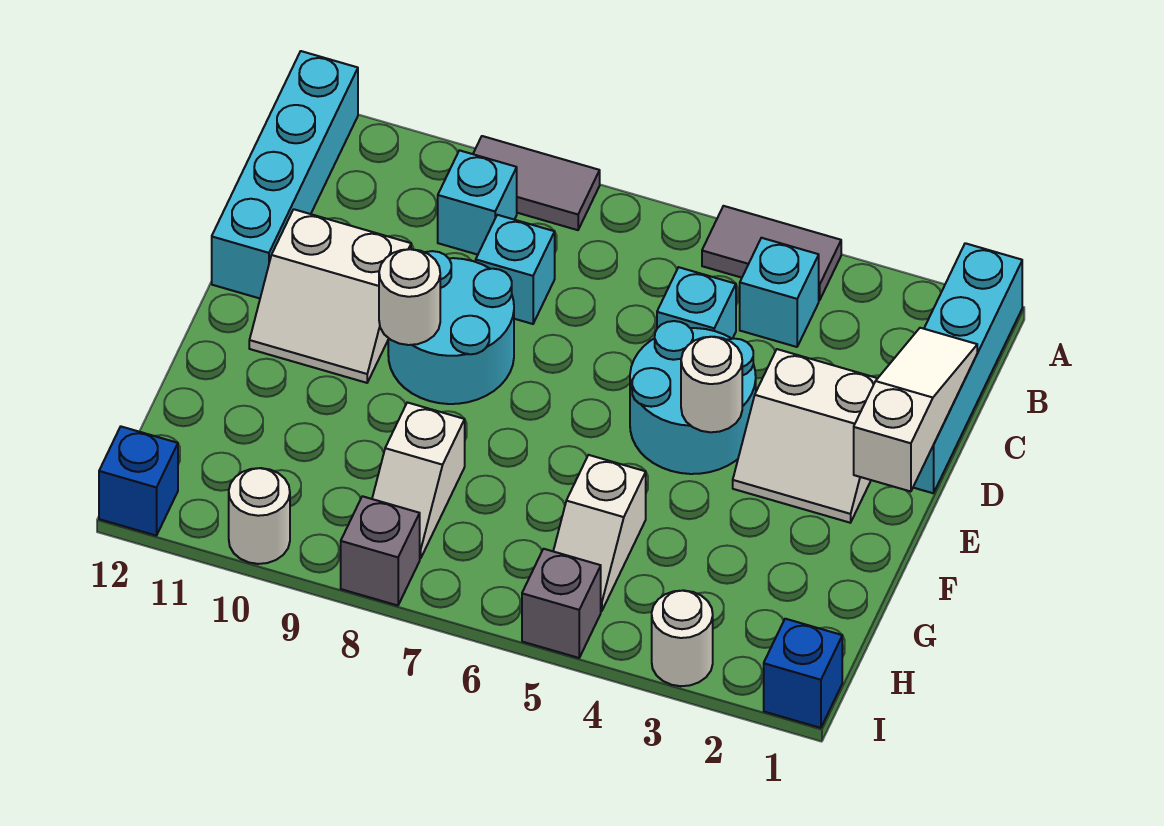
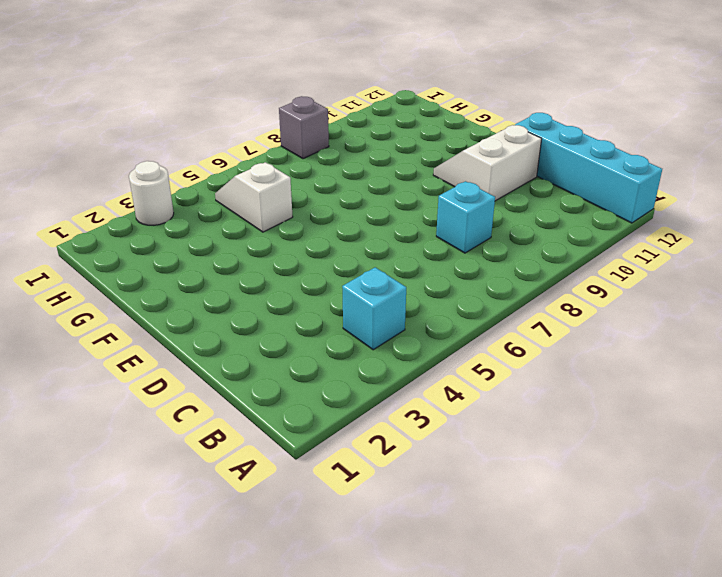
none -> cyan 1x4 brick [913,243,1022,493]
none -> grey 1x2 tile [702,206,841,300]
none -> grey 1x2 tile [473,136,600,230]

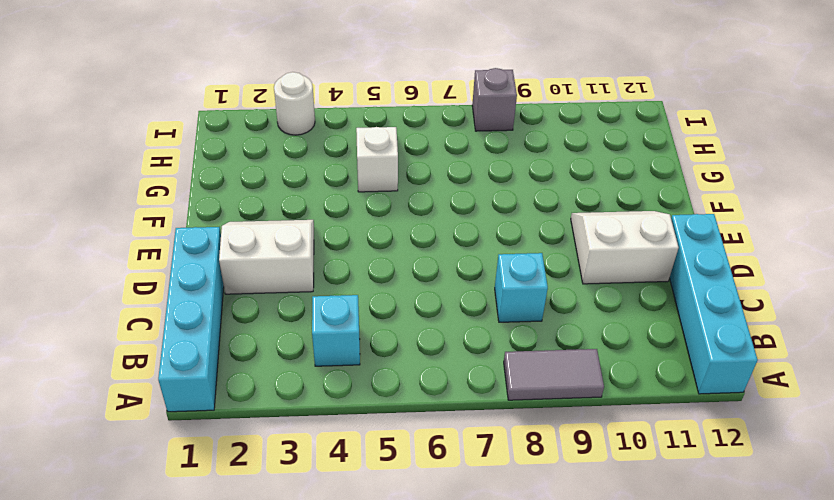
none -> grey 1x2 tile [702,206,841,300]
none -> cyan 1x1 brick [438,150,517,255]
none -> cyan 1x1 brick [657,267,736,339]

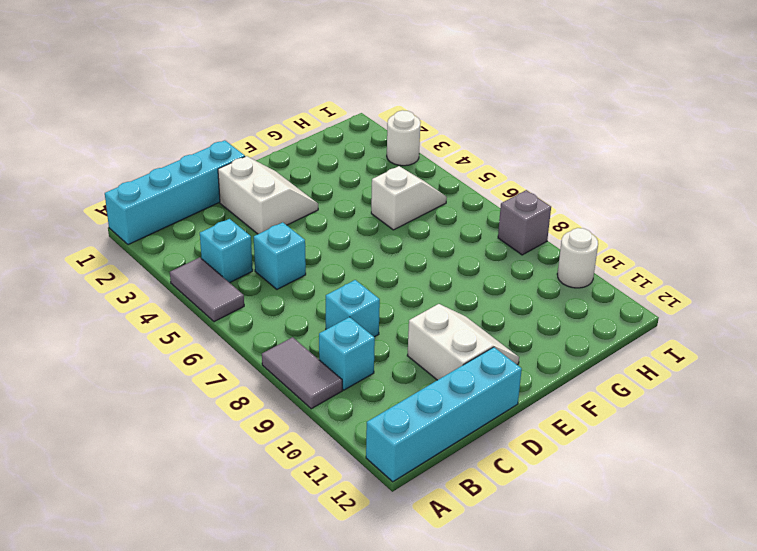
none -> cyan 2x2 round brick [630,321,756,474]
none -> cyan 2x2 round brick [388,251,514,404]
none -> white 1x2 slope [372,402,465,559]

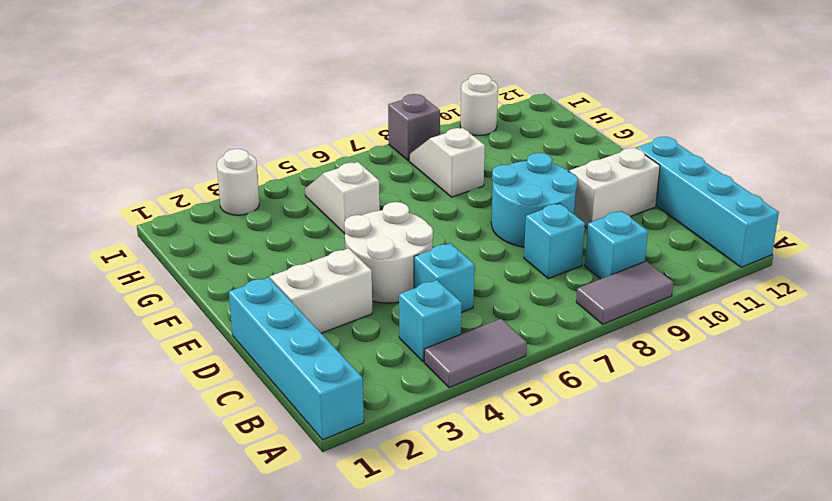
white 2x2 round brick [344,202,433,303] -> cyan 2x2 round brick [630,321,756,474]
none -> blue 1x1 brick [764,619,842,728]
none -> grey 1x1 brick [522,549,601,658]
none -> blue 1x1 brick [99,427,178,536]

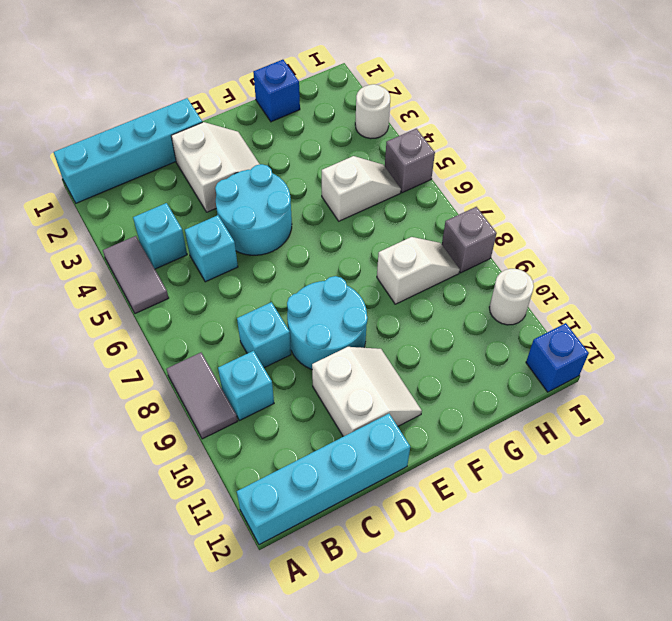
blue 1x1 brick [253,60,300,122] -> blue 1x1 brick moved to [764,619,842,728]
none -> white 1x3 slope [854,328,977,492]
none -> white 1x1 round brick [681,337,742,432]
none -> white 1x1 round brick [379,249,440,345]

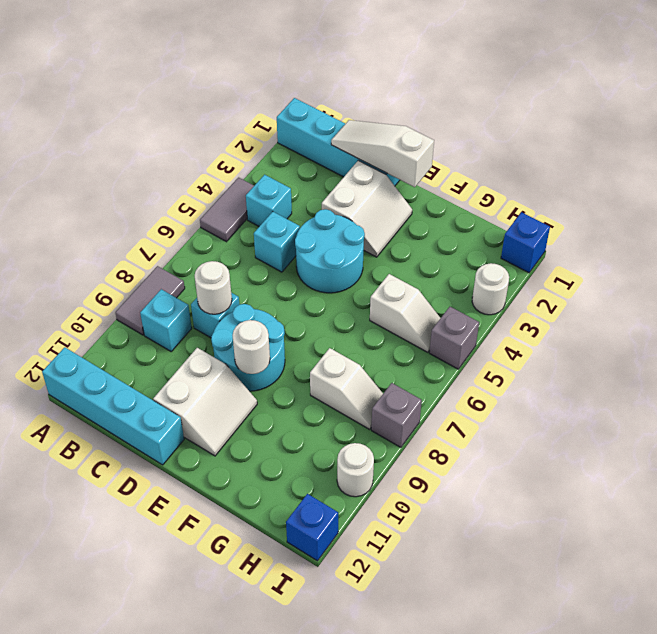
white 1x1 round brick [195,261,232,314] -> white 1x1 round brick moved to [681,337,742,432]

